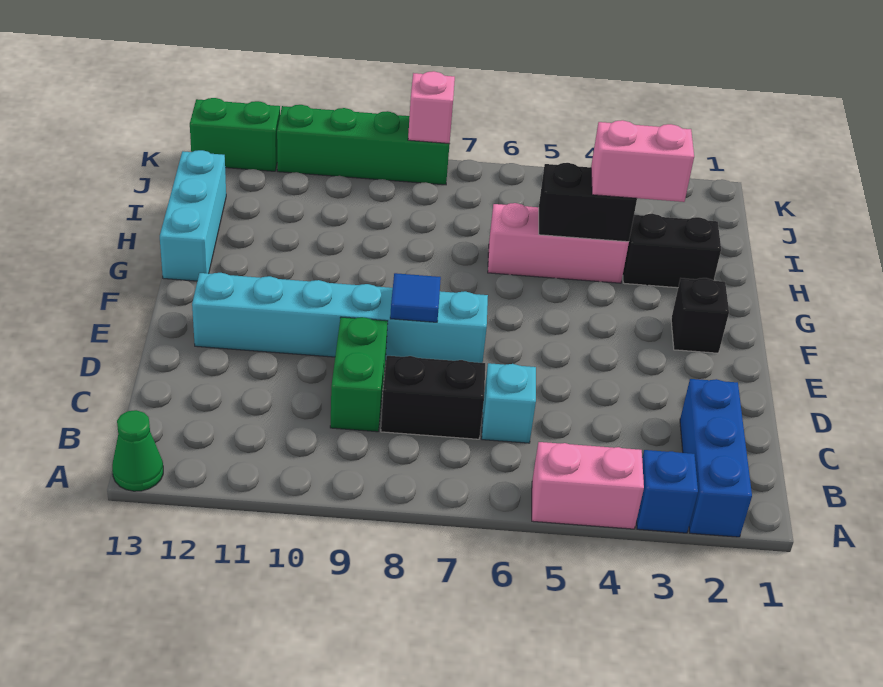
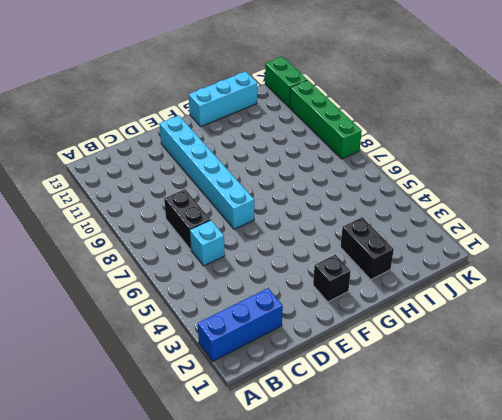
none -> blue 1x1 brick [637,450,698,533]
none -> pink 1x2 brick [532,442,644,529]
none -> green 1x1 cone [112,410,163,491]

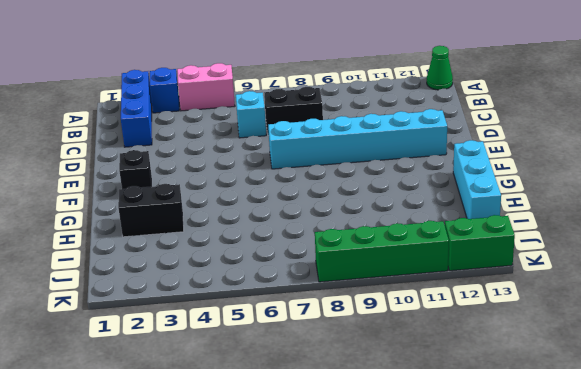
none -> green 1x2 brick [330,317,388,432]
none -> pink 1x3 brick [488,203,629,283]
none -> blue 1x1 tile [390,273,441,322]

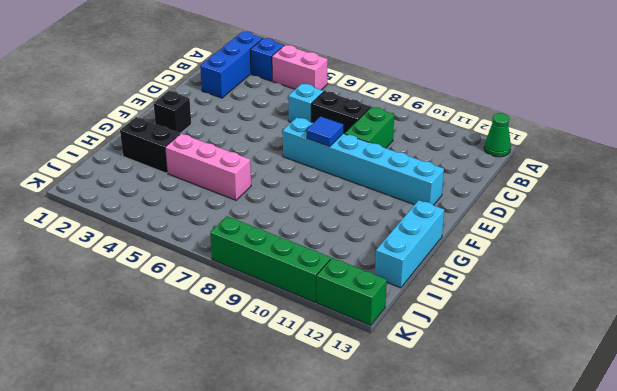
none -> black 1x2 brick [539,163,637,242]
none -> pink 1x1 brick [408,71,455,144]
none -> pink 1x2 brick [591,120,694,202]

